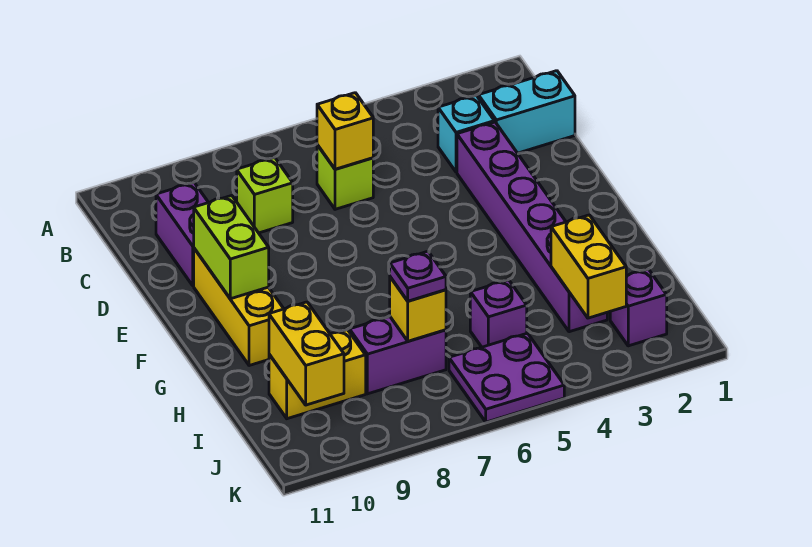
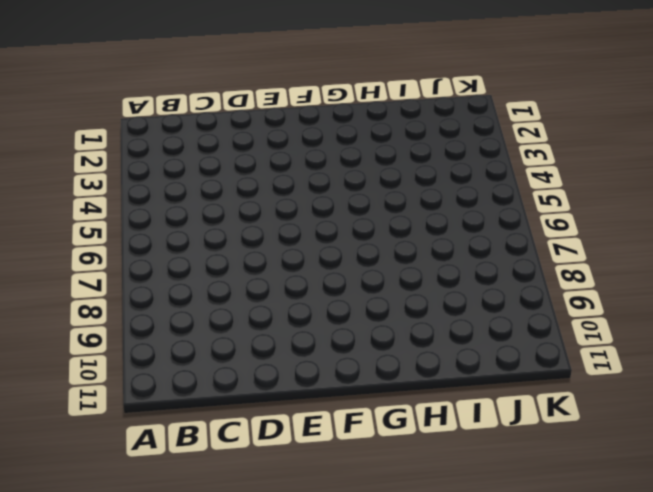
none -> cyan 1x2 brick [478,71,575,153]
none -> cyan 1x1 brick [438,96,494,172]
none -> lime 1x1 brick [317,145,373,209]

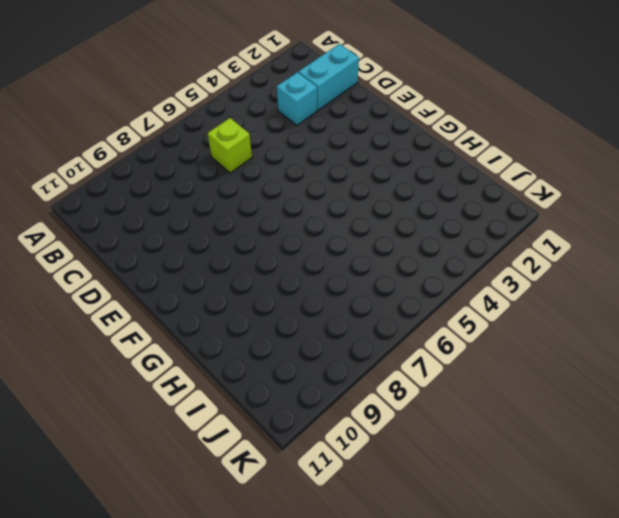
none -> lime 1x1 brick [237,158,293,233]
none -> purple 1x2 brick [156,182,209,286]
none -> purple 1x6 brick [457,122,607,332]

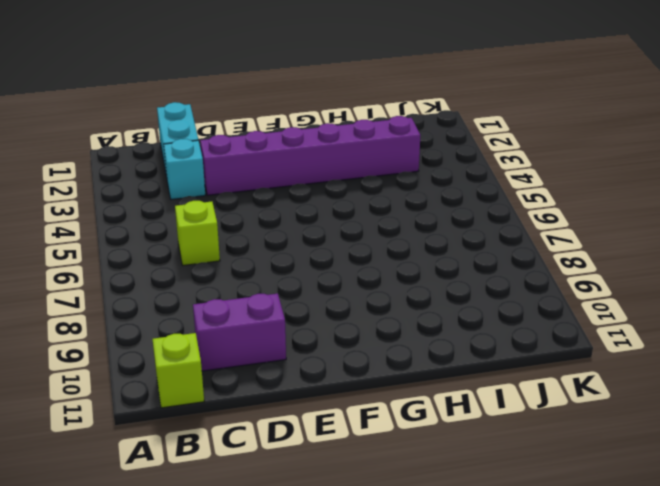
lime 1x1 brick [152,333,204,408] -> lime 1x1 brick moved to [237,158,293,233]
none -> yellow 1x3 brick [194,248,284,366]
none -> purple 1x1 brick [470,280,527,347]
none -> purple 1x2 brick [350,317,446,394]

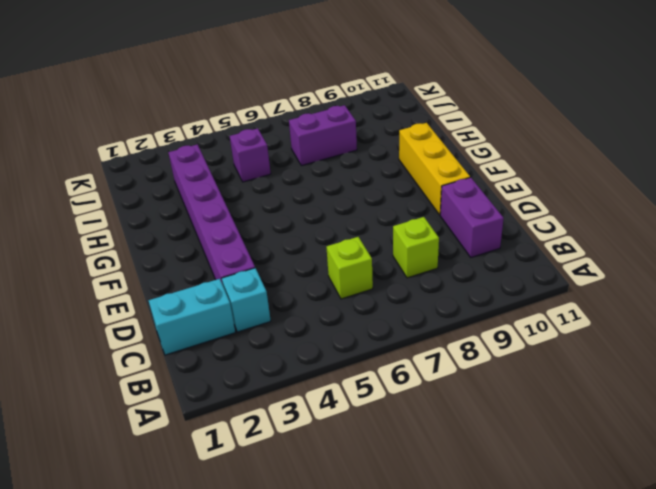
none -> yellow 1x2 brick [269,330,366,419]
none -> purple 1x1 brick [610,269,667,346]
none -> purple 2x2 plate [449,333,564,422]

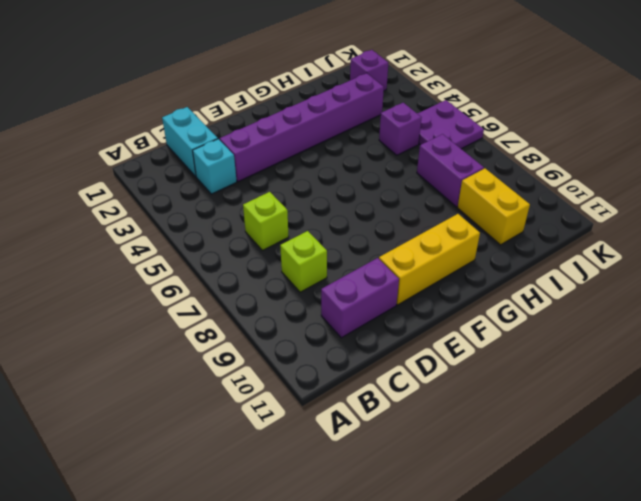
none -> yellow 1x1 brick [317,93,373,169]
none -> lime 1x2 brick [194,196,269,299]
none -> yellow 1x2 brick [551,215,626,318]

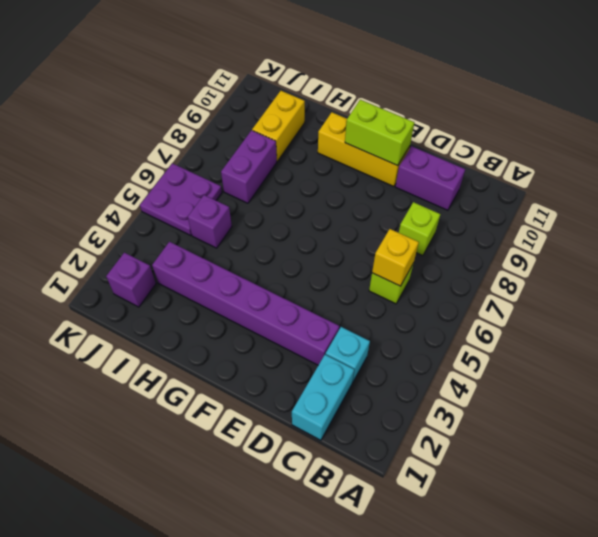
none -> yellow 1x2 brick [551,215,626,318]
none -> yellow 1x1 brick [390,277,446,341]
none -> yellow 1x2 brick [269,302,344,405]

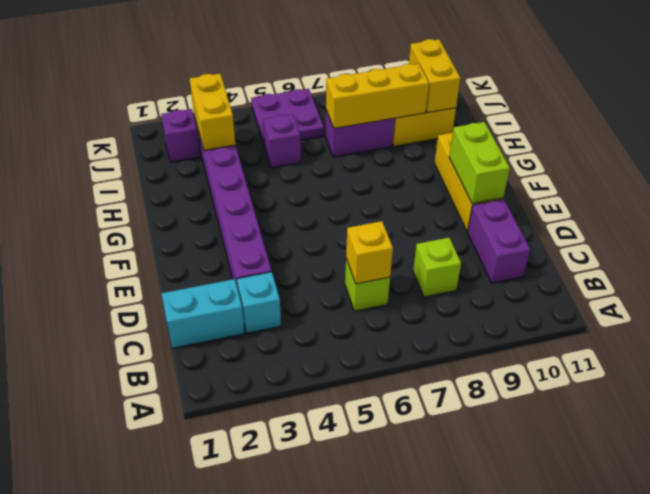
yellow 1x3 brick [326,64,429,128] -> yellow 1x1 brick [390,277,446,341]
none -> purple 1x1 plate [390,251,446,301]

